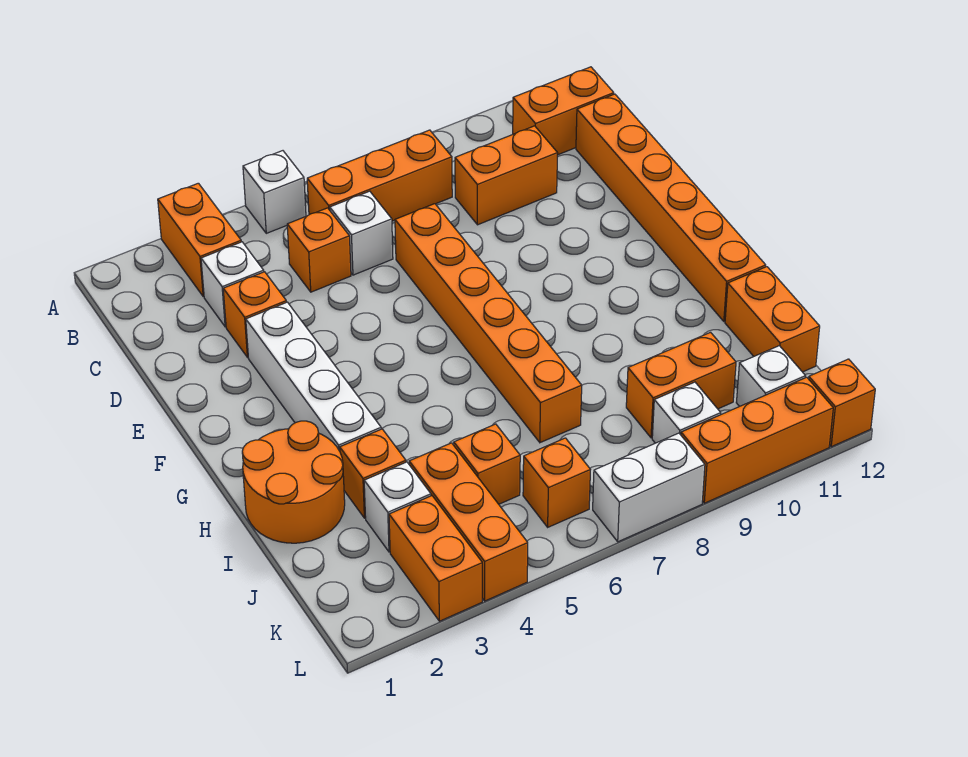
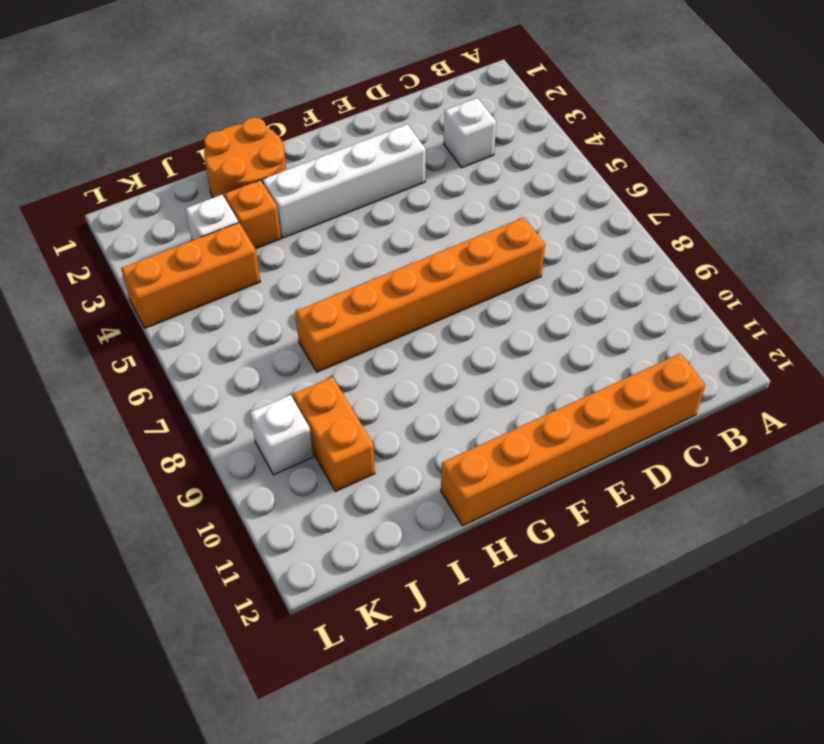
none -> orange 1x2 brick [158,183,241,297]
none -> white 1x1 brick [243,151,306,233]
none -> orange 1x3 brick [307,130,452,221]

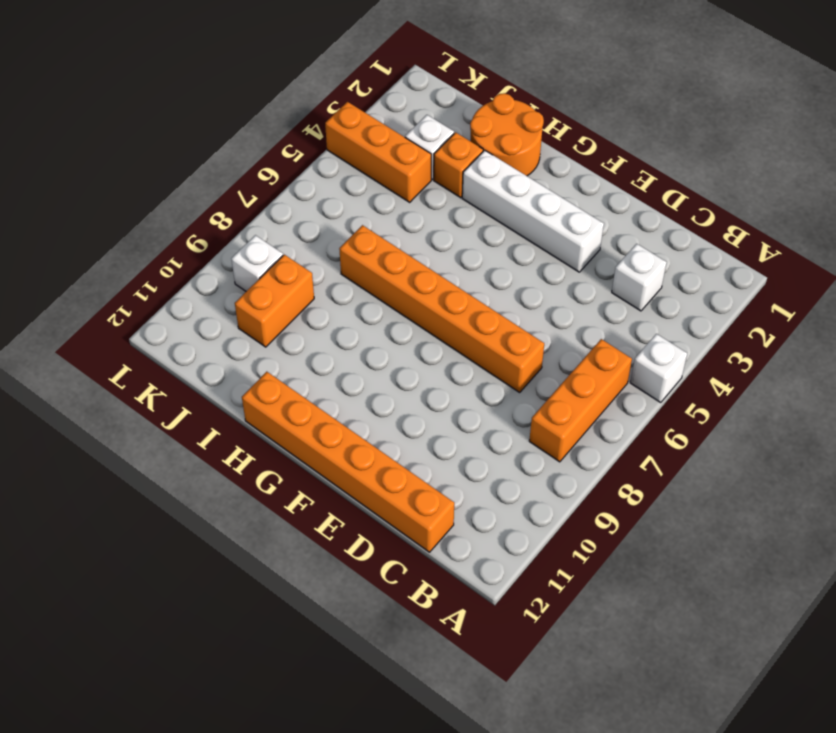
none -> orange 1x2 brick [158,183,241,297]
none -> orange 1x2 brick [513,67,614,155]
none -> orange 1x1 brick [287,208,351,292]

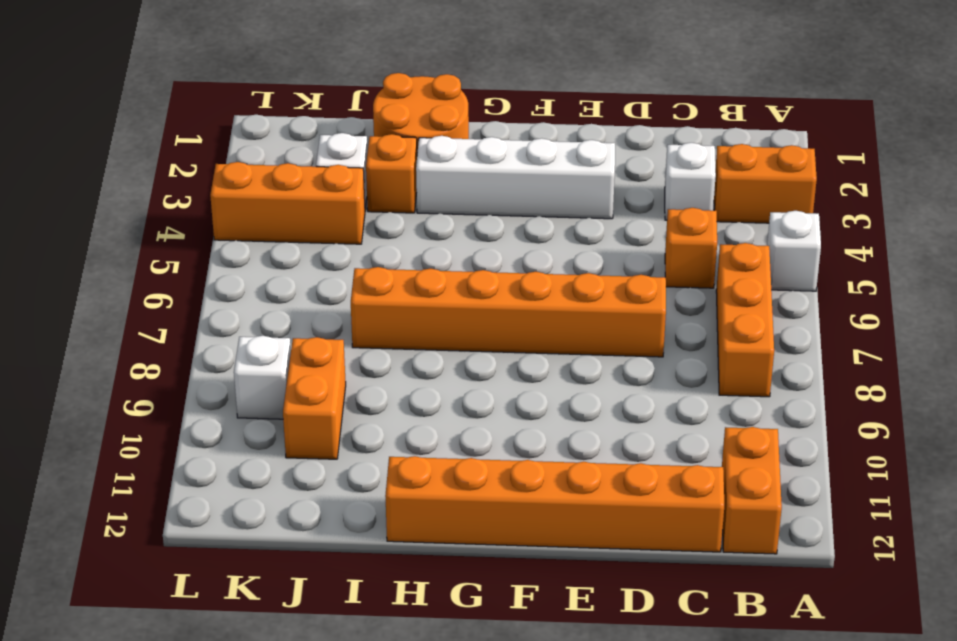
none -> white 1x1 brick [330,191,393,275]
none -> orange 1x2 brick [455,126,558,225]
none -> orange 1x1 brick [223,272,286,358]

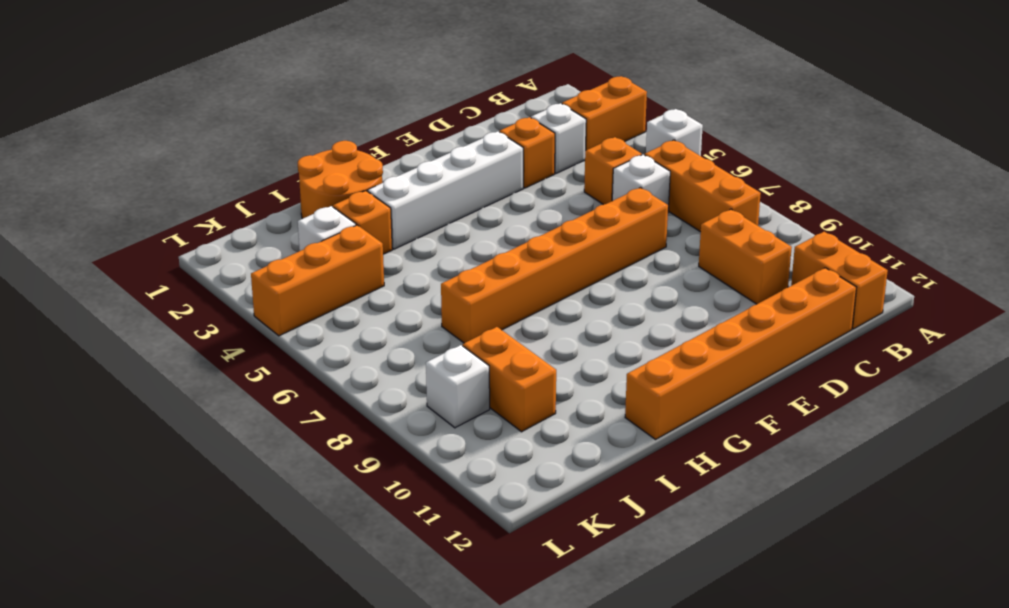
none -> orange 1x2 brick [725,267,820,372]
none -> orange 1x1 brick [454,424,520,504]
none -> orange 1x2 brick [389,496,482,621]

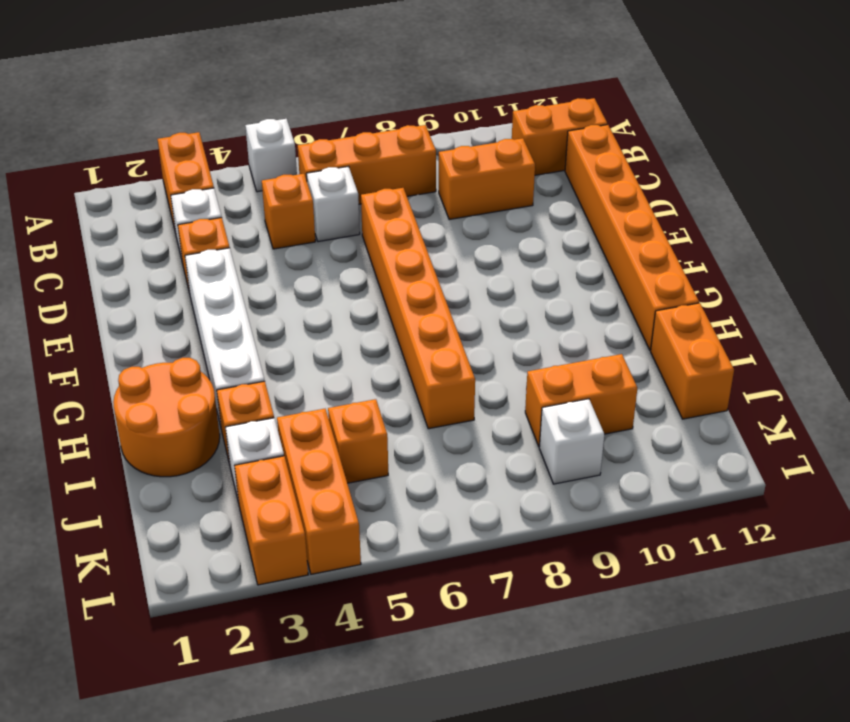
none -> orange 1x1 brick [523,438,590,527]
none -> white 1x1 brick [736,346,805,406]
none -> white 1x2 brick [593,433,705,542]

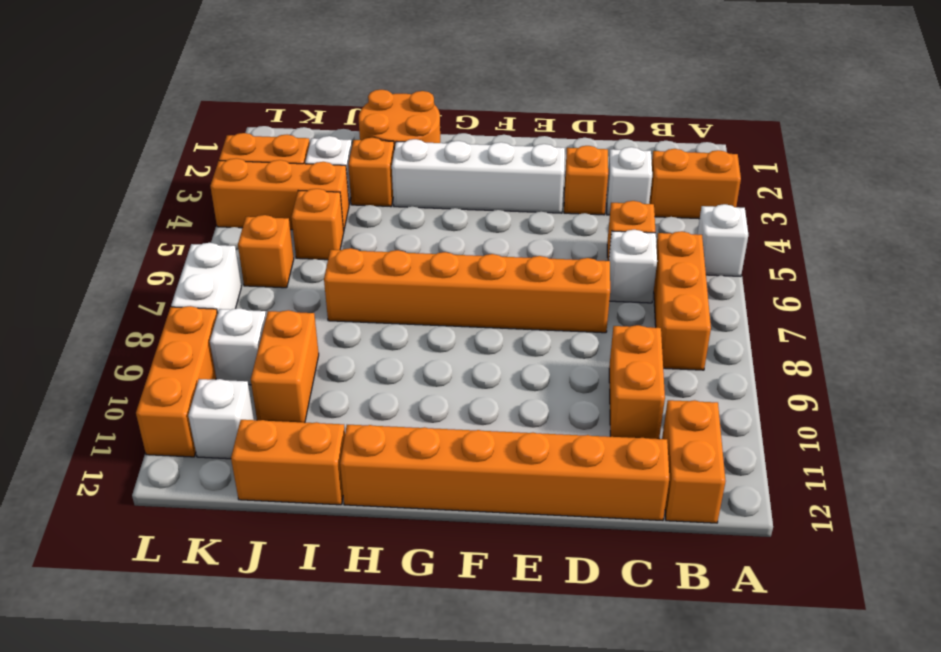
none -> orange 1x1 brick [809,359,875,447]

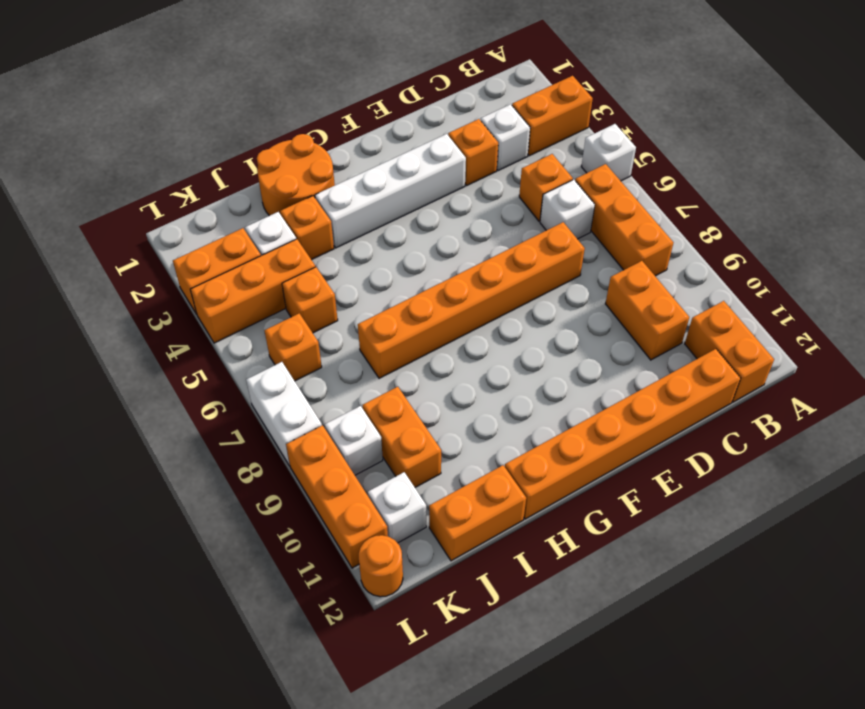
orange 1x1 round brick [359,535,403,597] -> orange 1x1 brick [809,359,875,447]

